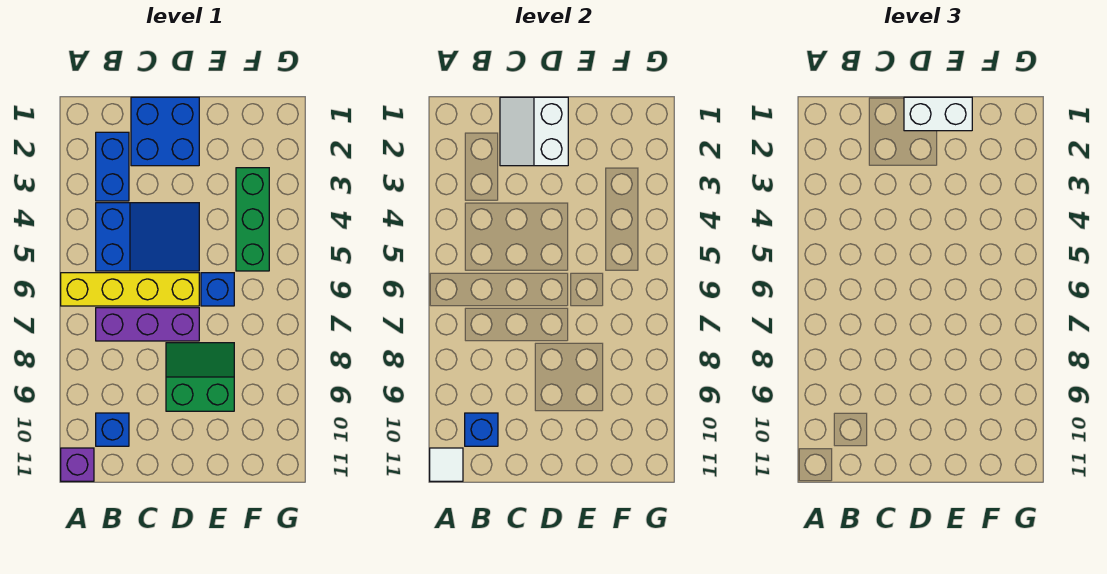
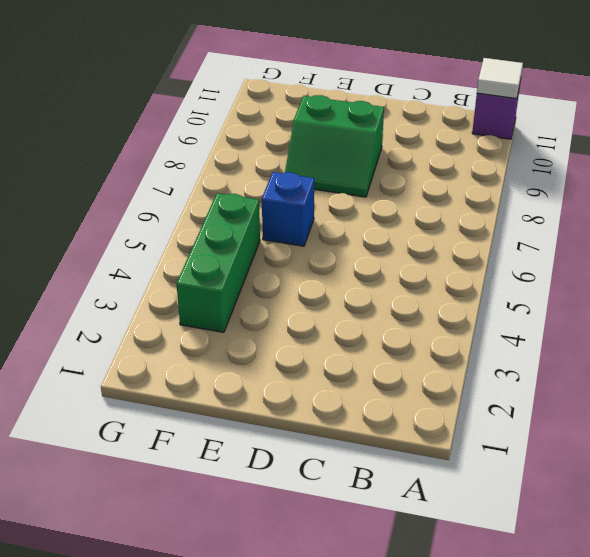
none -> yellow 1x4 brick [61,273,199,306]
none -> blue 1x2 brick [96,132,129,201]
none -> blue 2x3 slope [96,203,199,271]

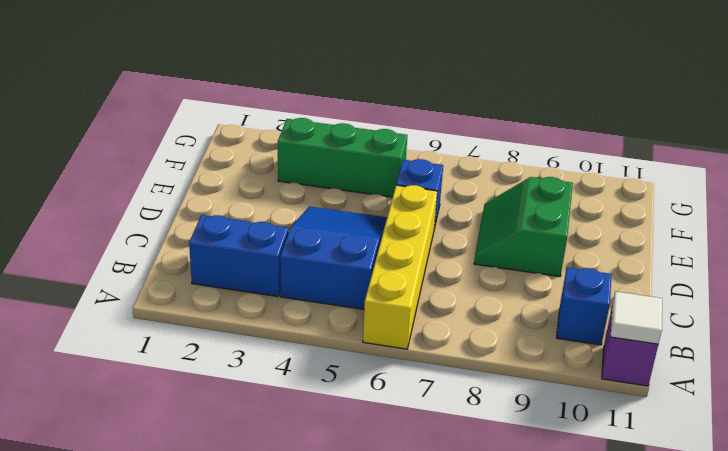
none -> purple 1x3 brick [96,308,199,341]
none -> blue 2x2 brick [131,97,199,166]
none -> blue 1x1 brick [465,413,498,446]

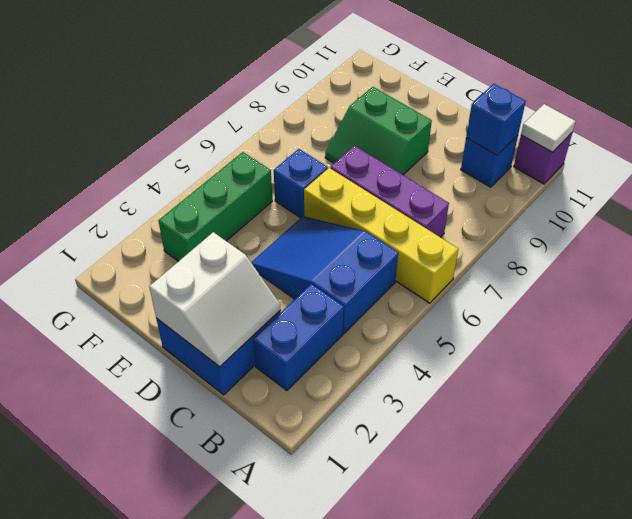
none -> white 1x2 brick [904,97,972,131]

